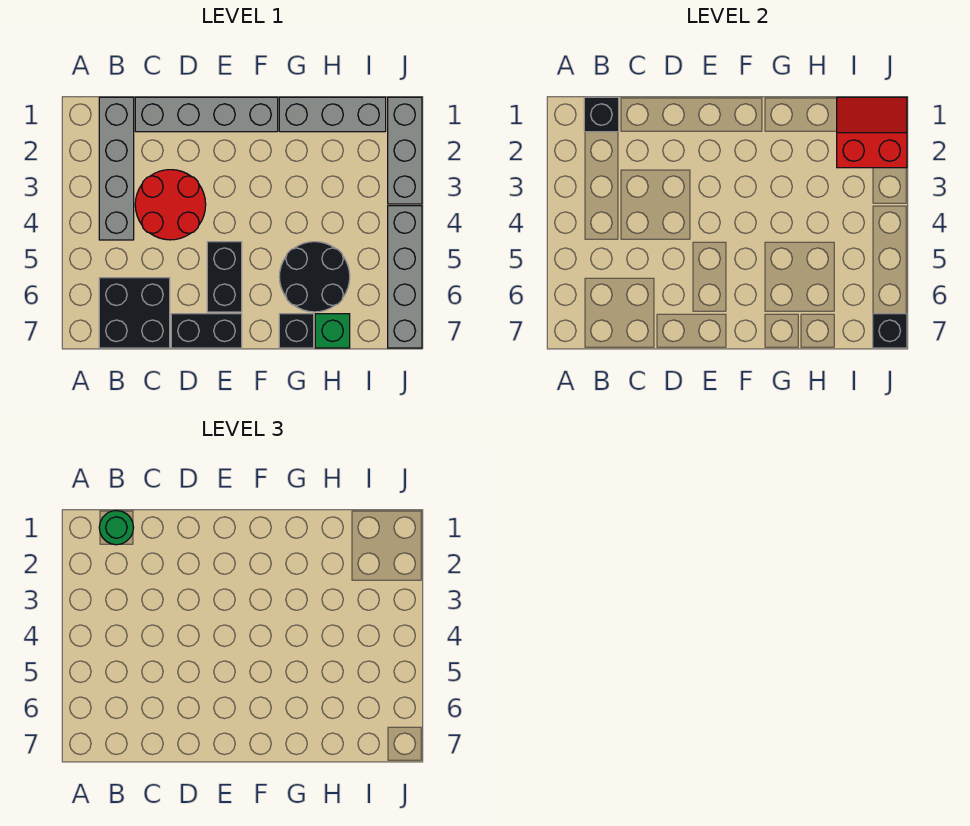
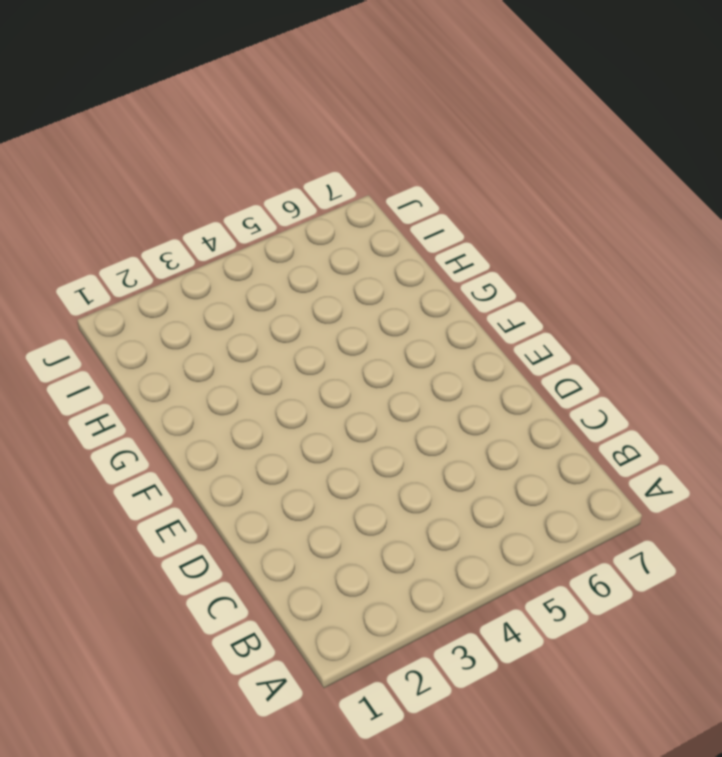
none -> grey 1x4 brick [99,97,134,240]
none -> black 2x2 brick [99,278,170,348]
none -> grey 1x4 brick [135,97,278,132]

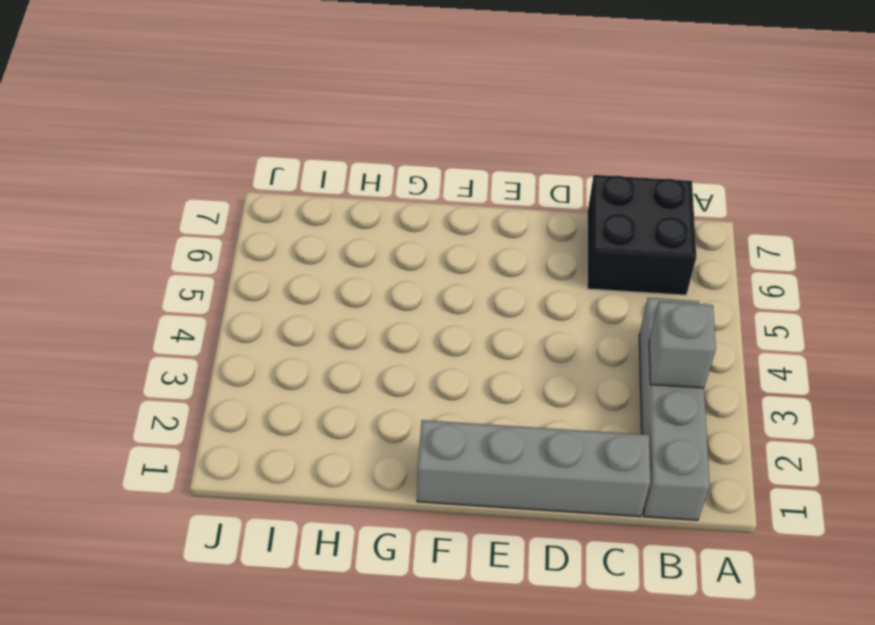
grey 1x1 brick [649,302,716,388] -> none
none -> red 2x2 round brick [135,170,206,240]
none -> black 1x2 brick [171,314,242,348]
none -> black 1x2 brick [207,242,242,312]

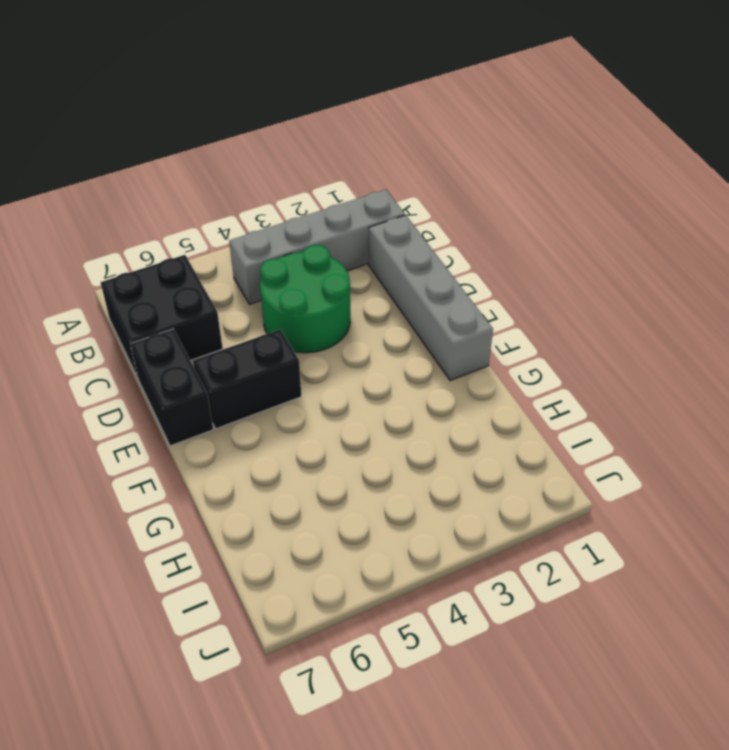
green 2x2 round brick [260,245,350,353] -> red 2x2 round brick [135,170,206,240]
none -> grey 1x3 brick [279,97,386,132]
none -> black 2x2 round brick [279,242,350,312]
none -> black 1x1 brick [279,314,314,348]

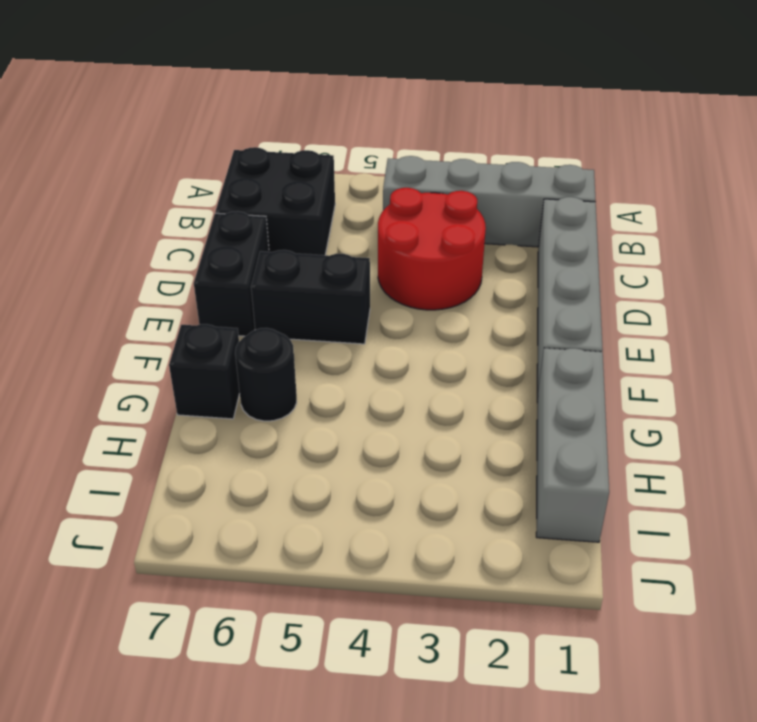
black 1x1 round brick [235,328,297,421] -> black 2x2 round brick [279,242,350,312]
none -> green 1x1 brick [315,314,350,348]
none -> grey 1x3 brick [388,97,422,204]
none -> grey 1x4 brick [388,206,422,348]

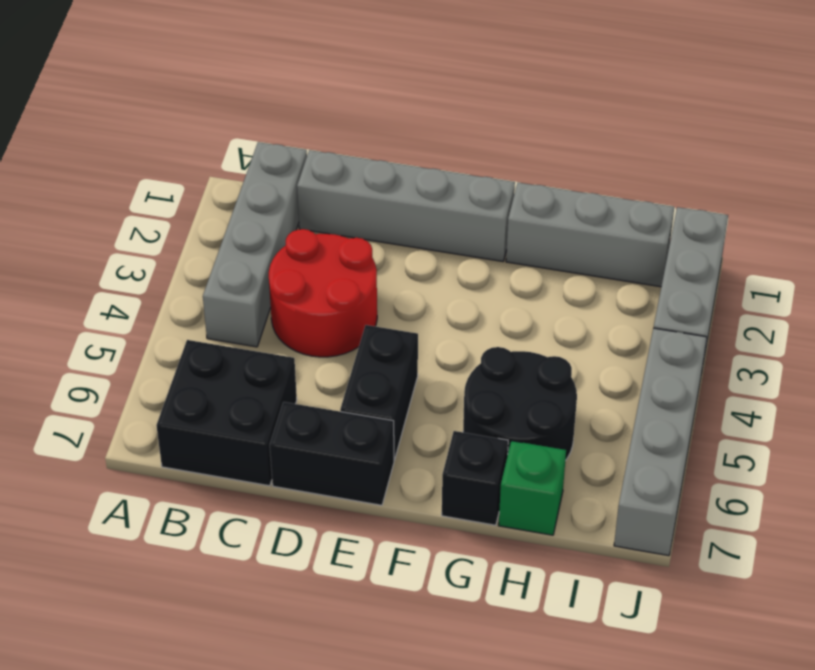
none -> black 1x1 brick [584,97,619,132]
none -> red 2x2 slope [837,97,907,168]
none -> black 1x1 brick [873,314,907,348]

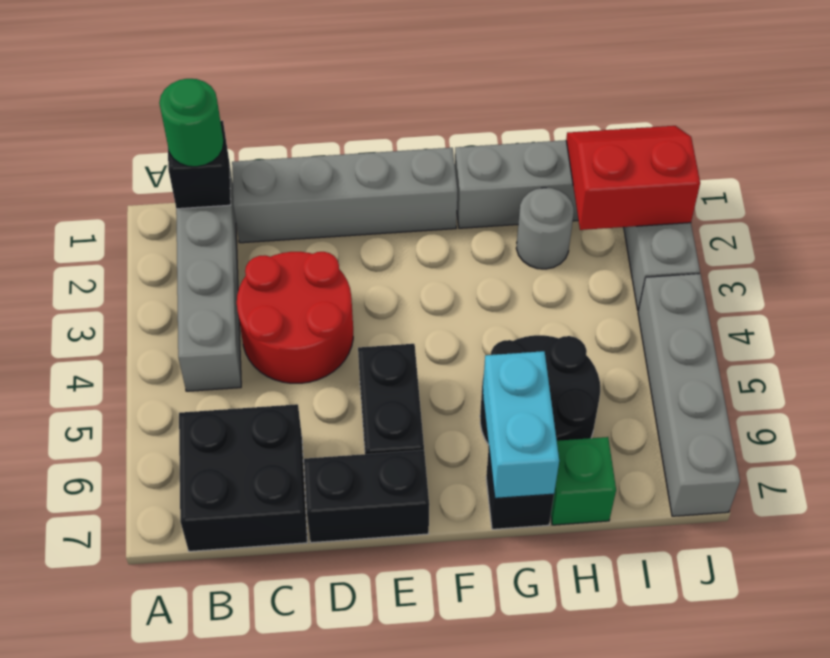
cyan 1x2 brick [483,351,559,498] -> none
grey 1x1 round brick [516,188,574,269] -> none
none -> black 1x1 brick [873,314,907,348]

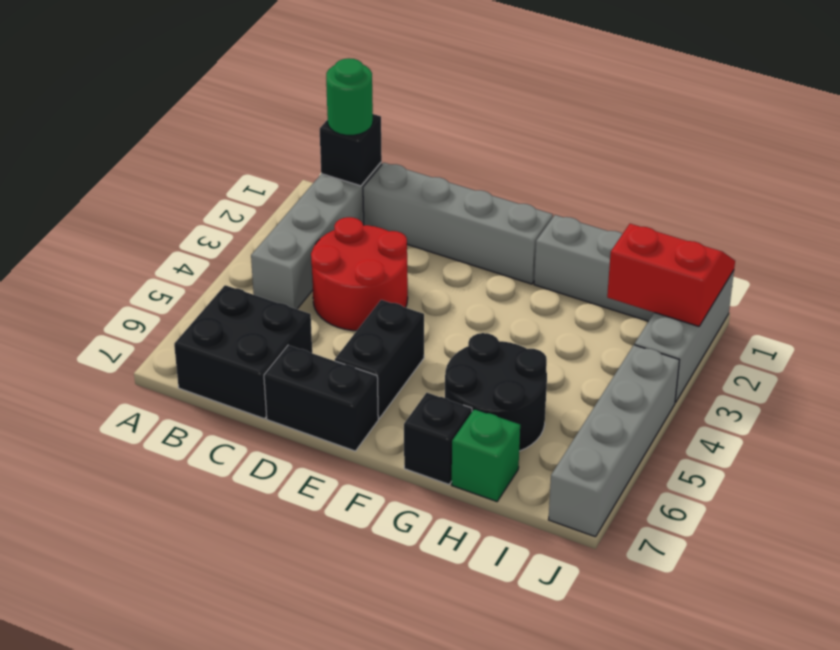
none -> black 1x1 brick [873,314,907,348]

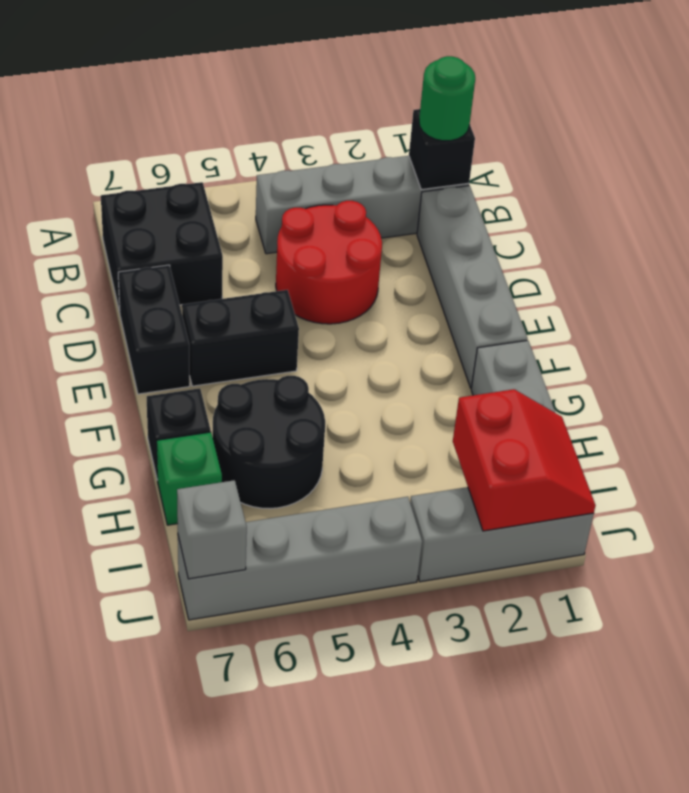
grey 1x1 brick [177,480,247,579] -> black 1x1 brick [873,314,907,348]

